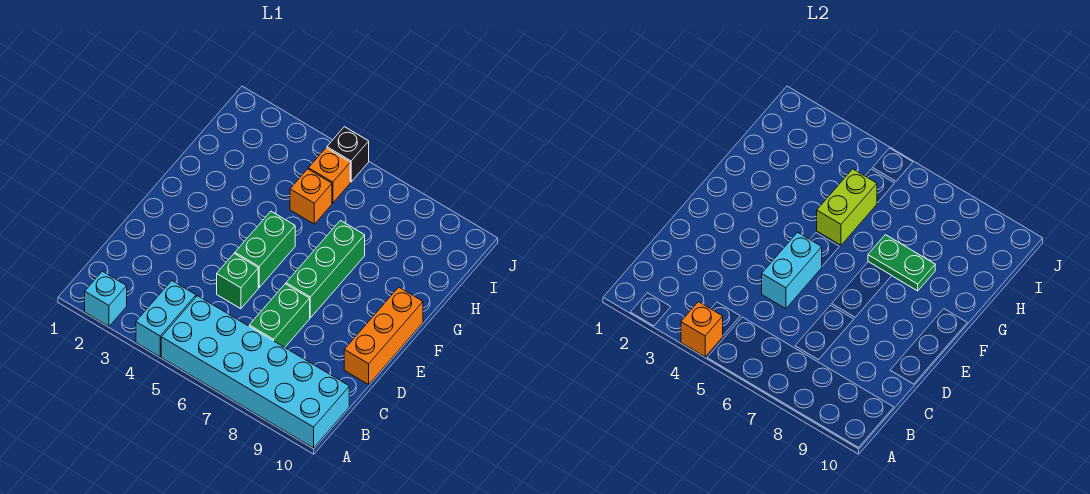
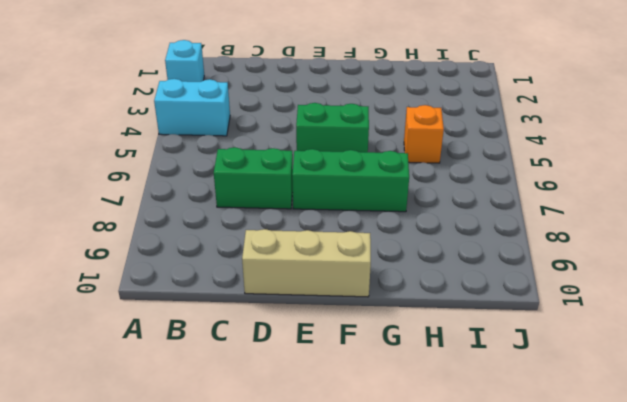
tan 1x3 brick [242,229,371,297] -> orange 1x3 brick [344,287,423,385]
none -> cyan 2x6 brick [161,296,349,448]
none -> green 1x1 brick [217,254,258,309]
none -> orange 1x1 brick [308,148,350,203]

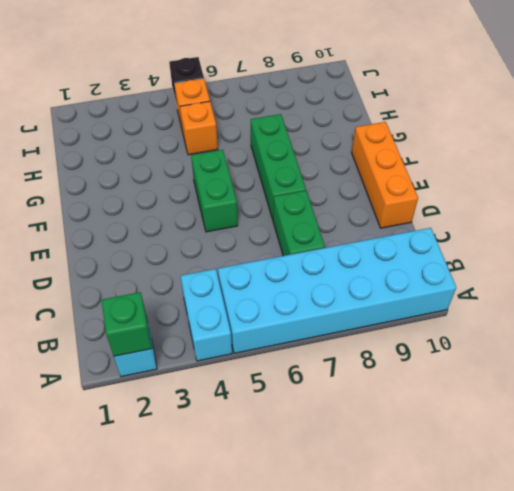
green 1x1 brick [101,292,152,356] -> green 1x1 brick moved to [217,254,258,309]
none -> orange 1x1 brick [681,302,723,357]
none -> cyan 1x2 brick [762,232,822,309]
none -> lime 1x2 brick [817,169,877,245]

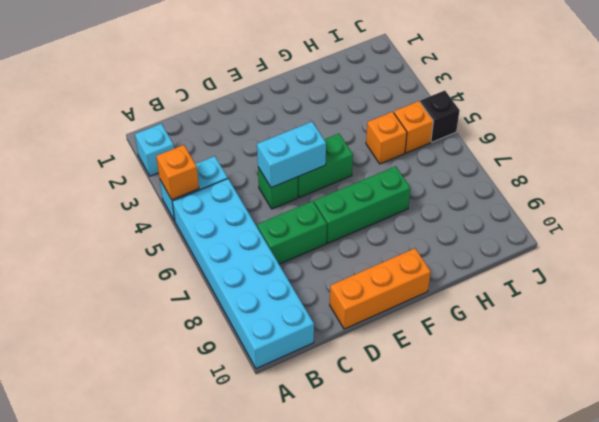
none -> lime 1x2 brick [817,169,877,245]
none -> green 1x2 plate [868,235,935,291]

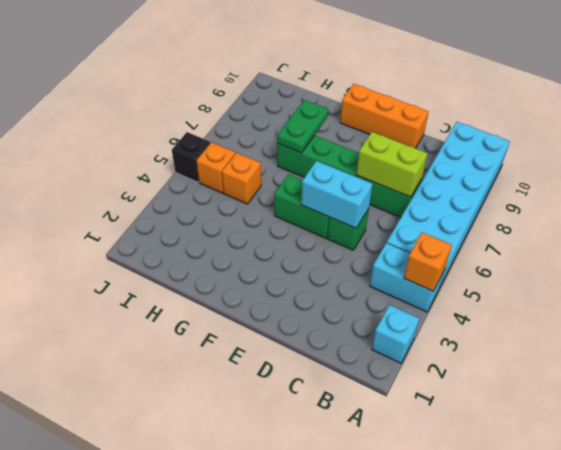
lime 1x2 brick [356,132,428,197] -> lime 1x2 brick moved to [817,169,877,245]

